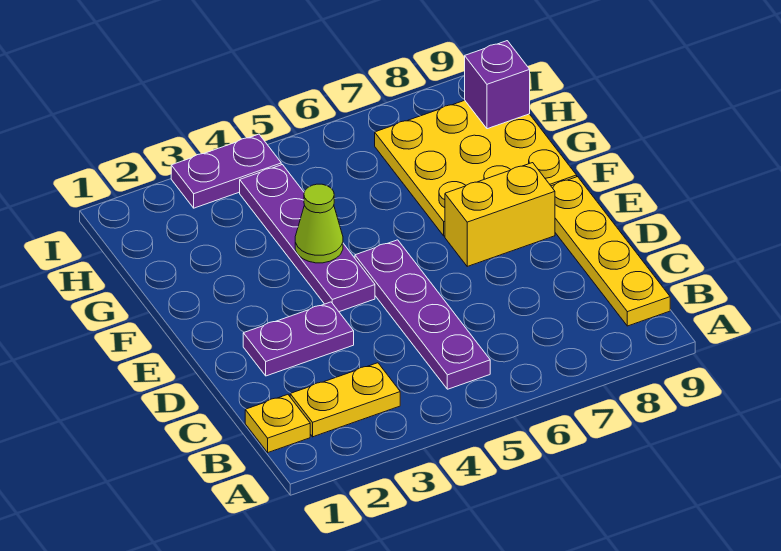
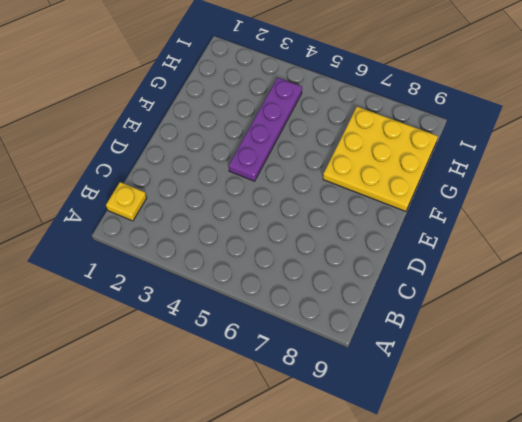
none -> yellow 1x2 plate [290,363,400,437]
none -> purple 1x4 plate [355,240,490,389]

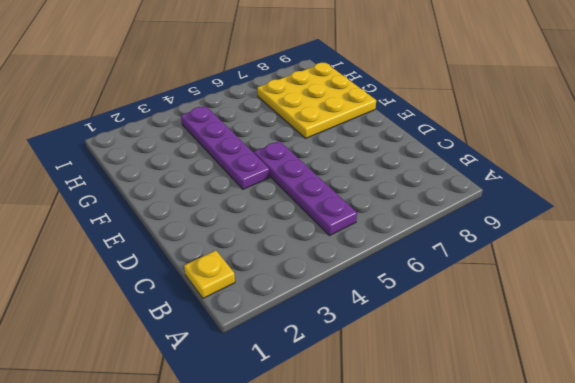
none -> yellow 1x2 plate [290,363,400,437]
none -> yellow 1x4 plate [551,177,670,326]

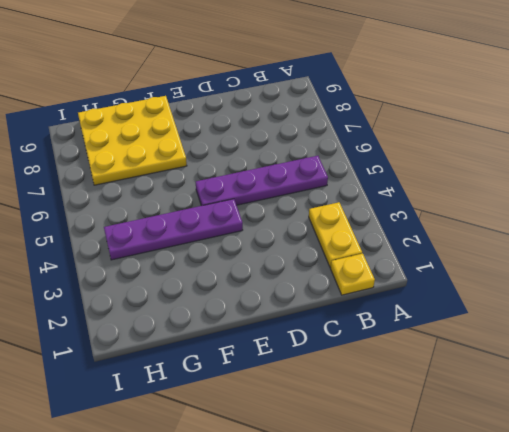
none -> yellow 1x4 plate [551,177,670,326]
none -> purple 1x2 plate [243,302,354,376]

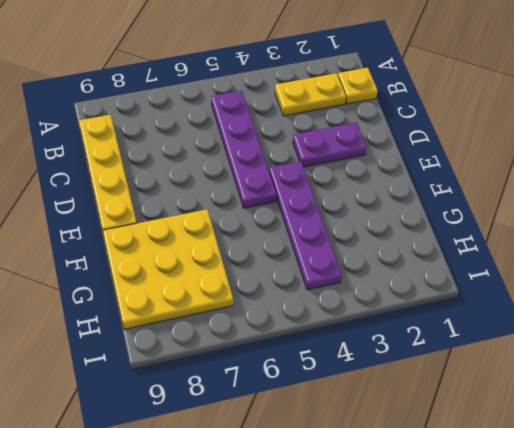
none -> yellow 1x2 brick [445,163,555,266]
none -> purple 1x2 plate [171,134,281,208]

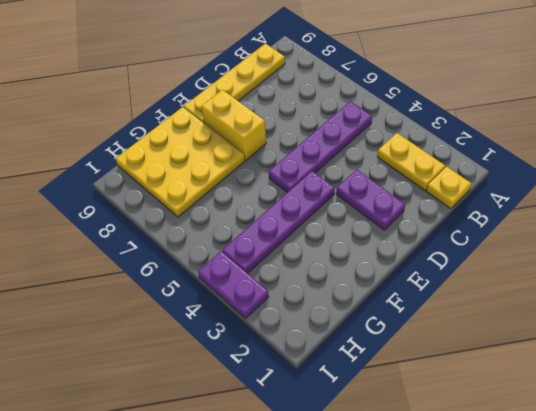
none -> lime 1x1 cone [295,184,343,263]
none -> purple 1x1 brick [465,41,530,129]

